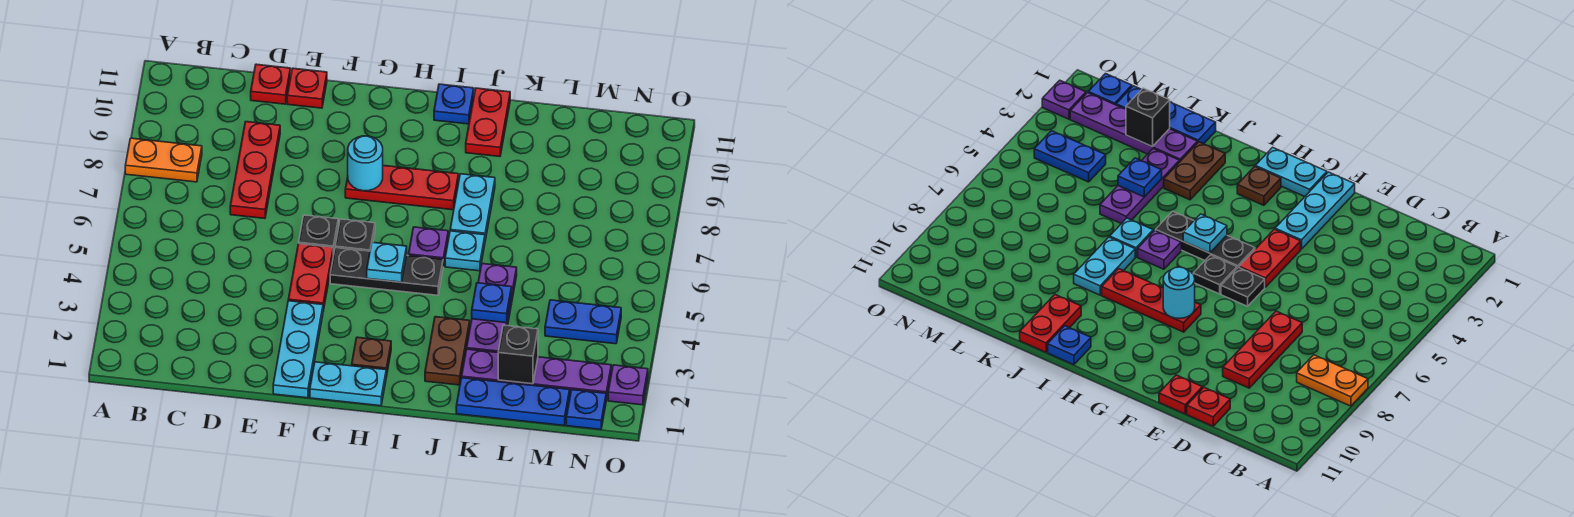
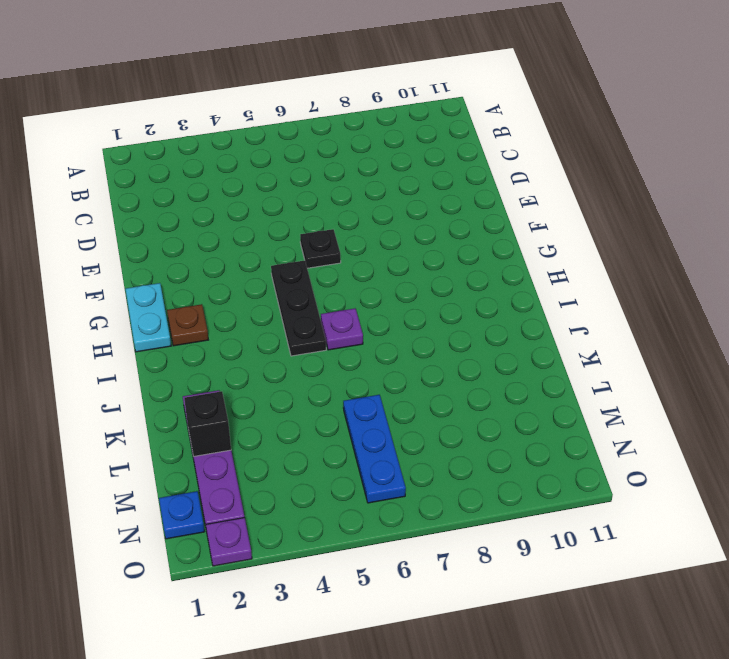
blue 1x3 plate [343,395,406,503] -> blue 1x3 plate moved to [456,378,570,425]
none -> orange 1x2 plate [125,138,202,182]
none -> red 1x3 plate [230,122,280,218]
none -> red 1x1 plate [251,64,290,104]

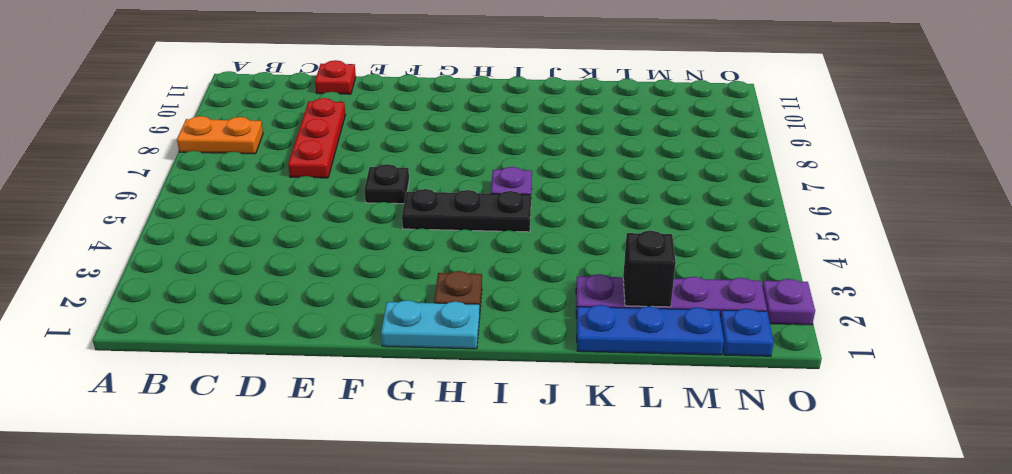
none -> red 1x1 plate [287,68,327,108]
none -> cyan 1x3 plate [273,301,323,398]
none -> red 1x2 plate [288,244,333,311]

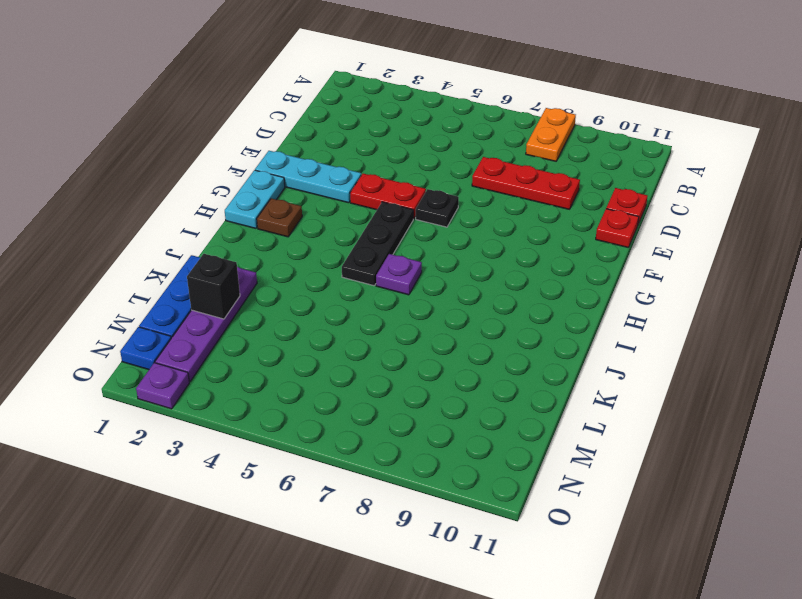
none -> black 1x1 plate [335,219,375,251]
none -> red 1x3 plate [345,166,458,210]
none -> blue 1x1 plate [434,84,474,124]

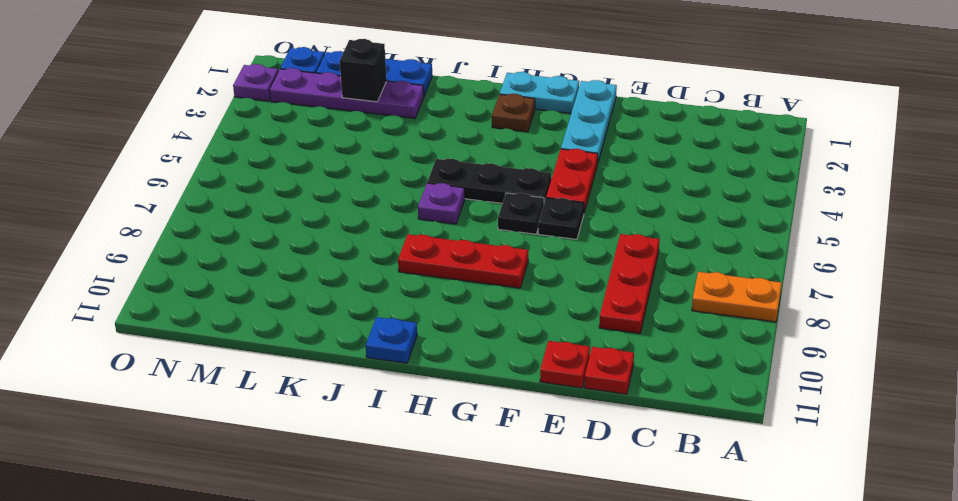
none -> brown 1x2 plate [425,317,470,385]
none -> cyan 1x1 plate [445,231,485,271]
none -> cyan 1x2 plate [450,174,495,240]

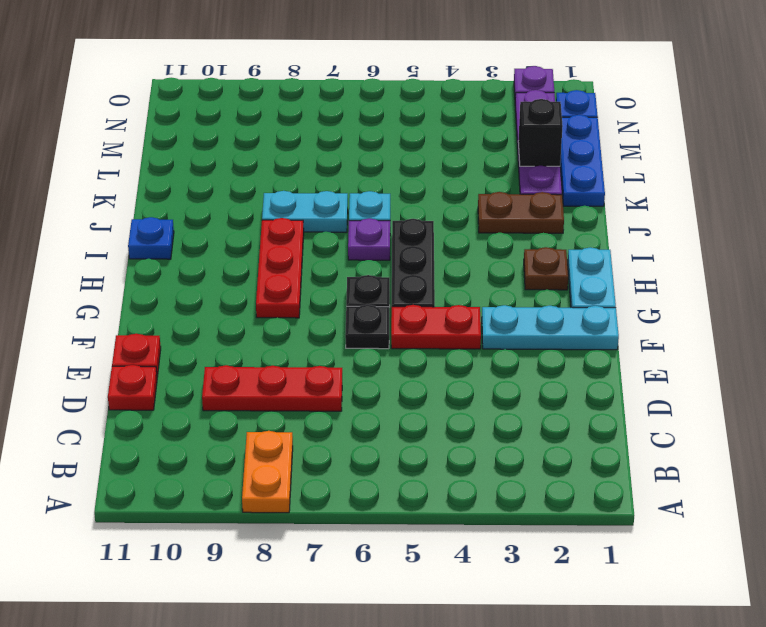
none -> red 1x2 plate [466,88,510,157]
none -> purple 1x3 plate [467,264,517,352]
none -> blue 1x2 plate [545,300,621,344]

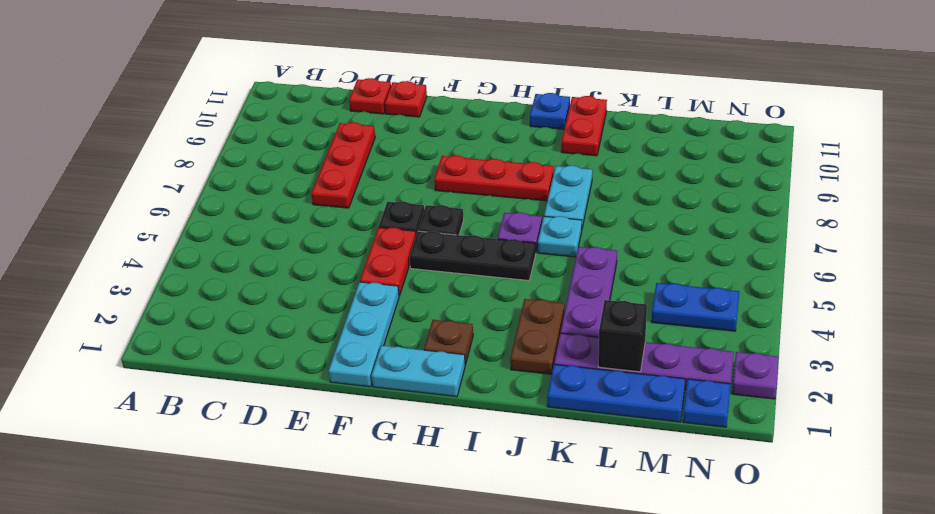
none -> orange 1x2 plate [125,138,202,182]
none -> cyan 1x1 round brick [348,136,383,191]
none -> cyan 1x1 plate [367,242,407,282]

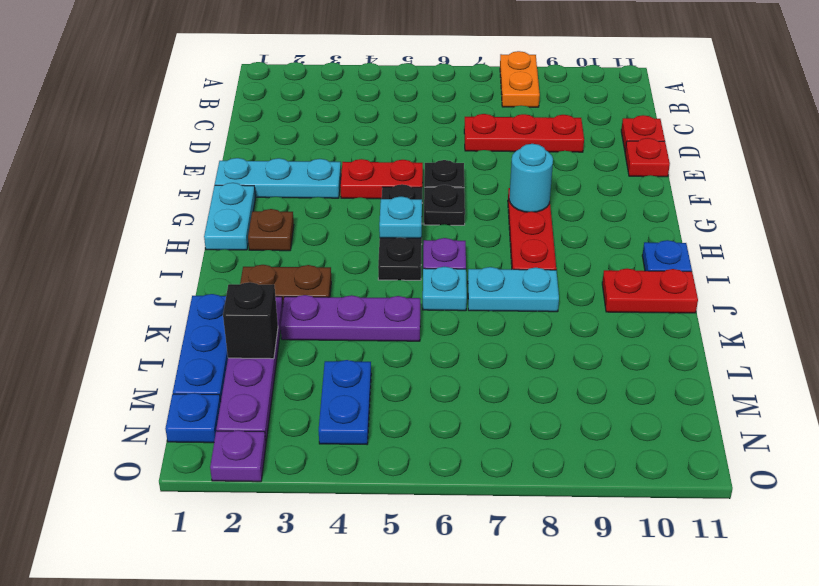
none -> blue 1x1 plate [472,283,511,323]

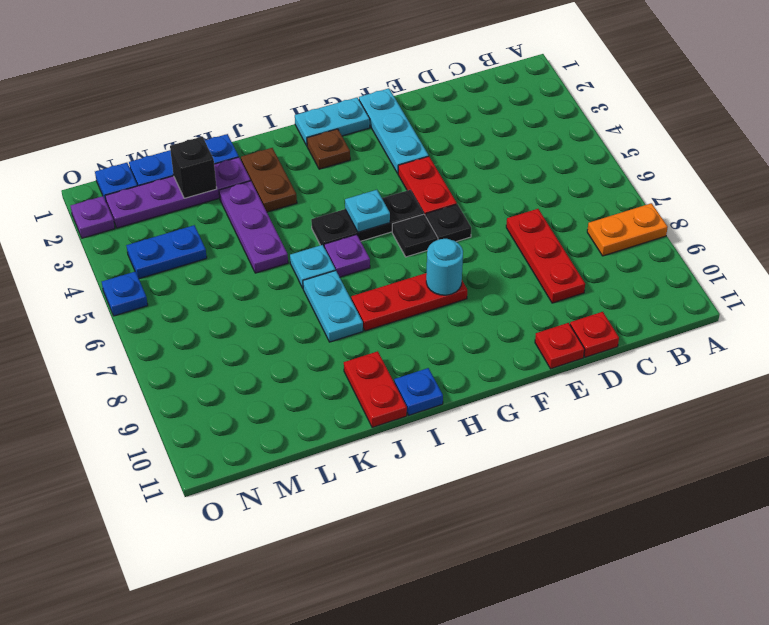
blue 1x1 plate [102,272,148,316] -> blue 1x1 plate moved to [472,283,511,323]

